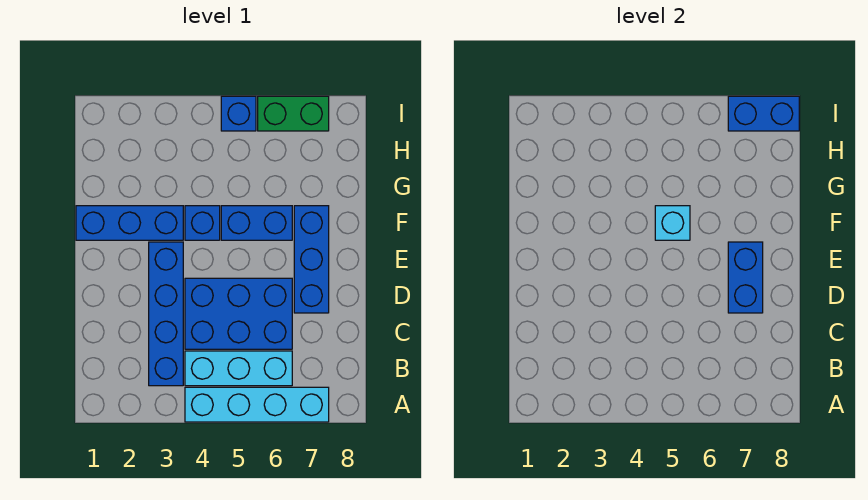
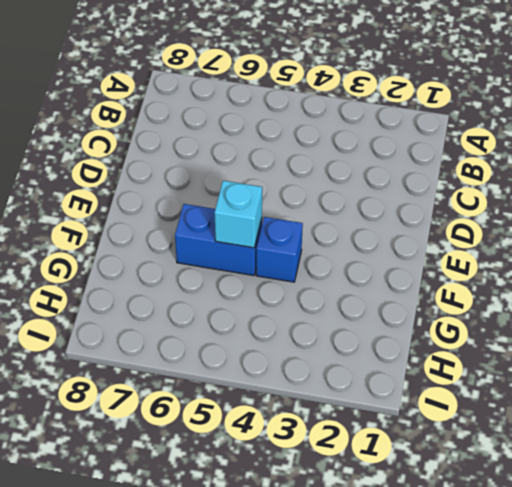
none -> cyan 1x4 brick [185,387,329,422]
none -> blue 1x4 brick [149,242,183,386]
none -> cyan 1x3 brick [185,351,292,386]

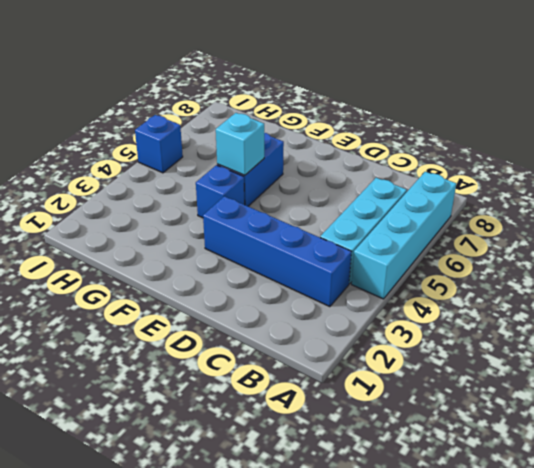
none -> blue 2x3 brick [185,278,292,349]
none -> blue 1x3 brick [294,206,329,313]
none -> blue 1x3 brick [76,206,183,240]

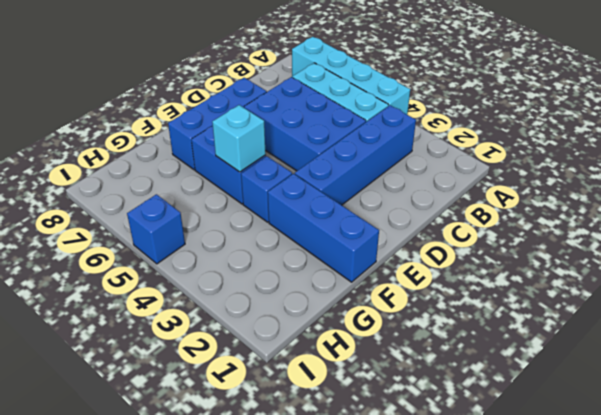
none -> green 1x2 brick [258,96,329,131]
none -> blue 1x2 brick [728,242,763,313]
none -> blue 1x2 brick [728,96,799,131]

